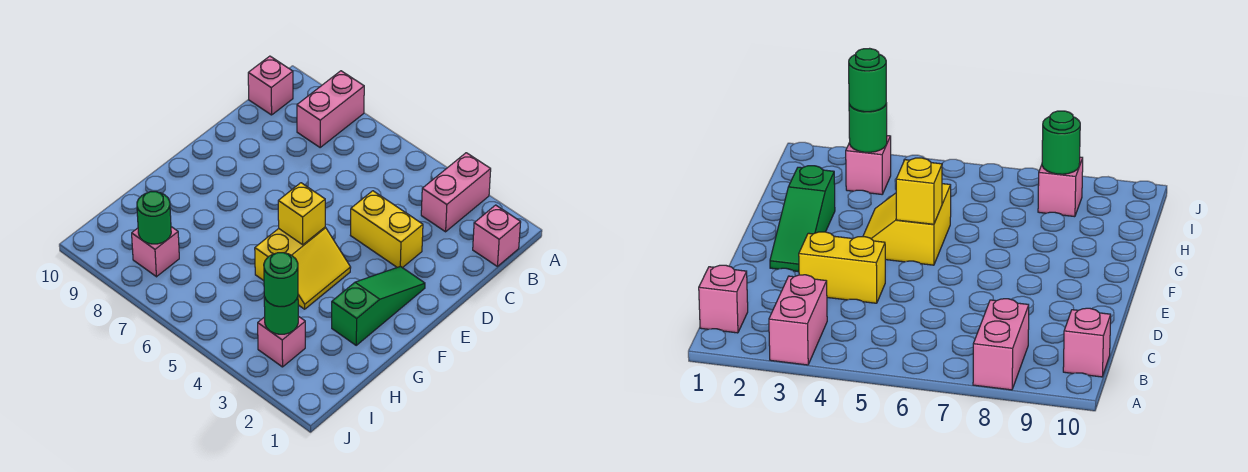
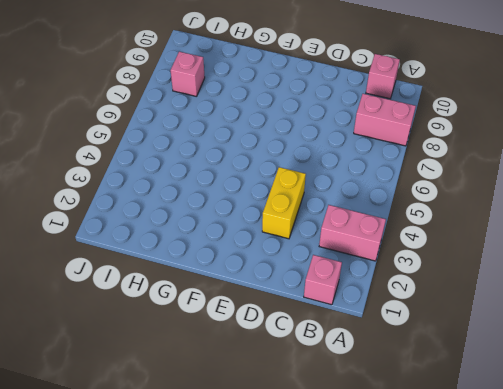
none -> green 1x3 slope [332,266,425,345]
none -> yellow 2x2 slope [255,227,351,309]
none -> pink 1x1 brick [258,316,305,367]

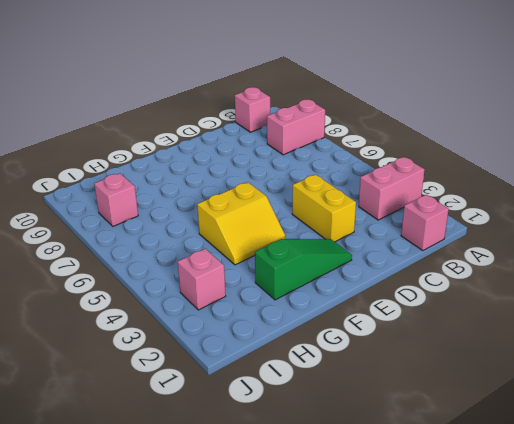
none -> yellow 1x1 brick [278,183,325,245]
none -> green 1x1 round brick [264,297,298,334]
none -> green 1x1 round brick [137,192,171,244]

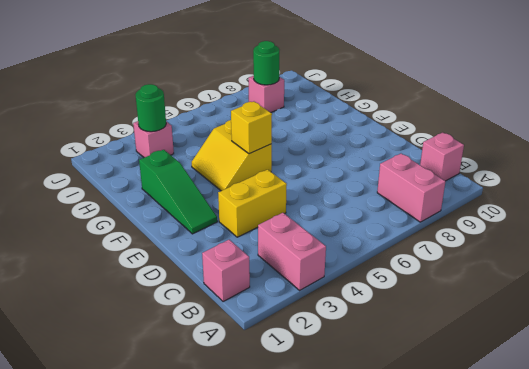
none -> green 1x1 round brick [264,253,298,307]

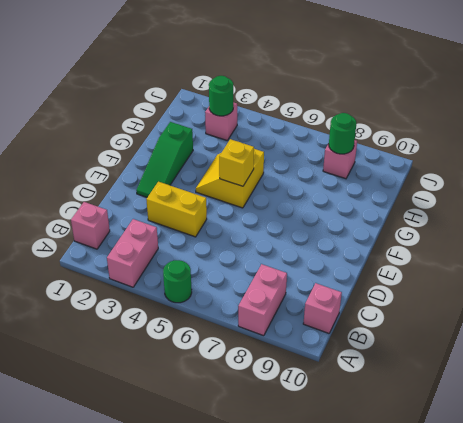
green 1x1 round brick [163,260,192,303] -> green 1x1 round brick moved to [264,253,298,307]

